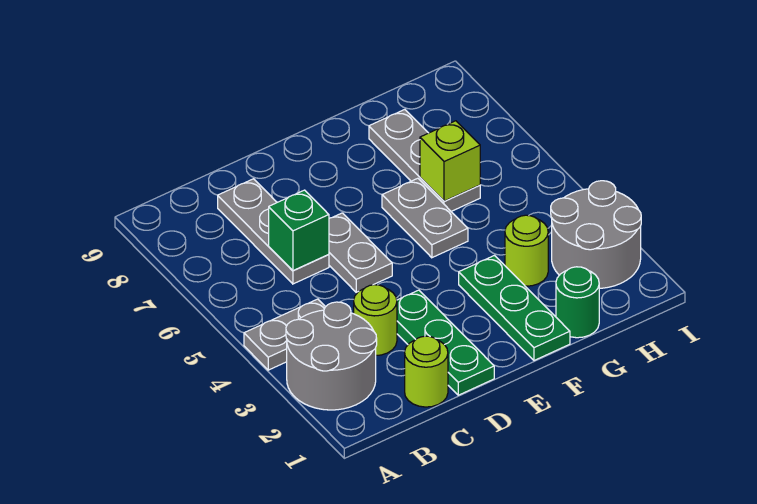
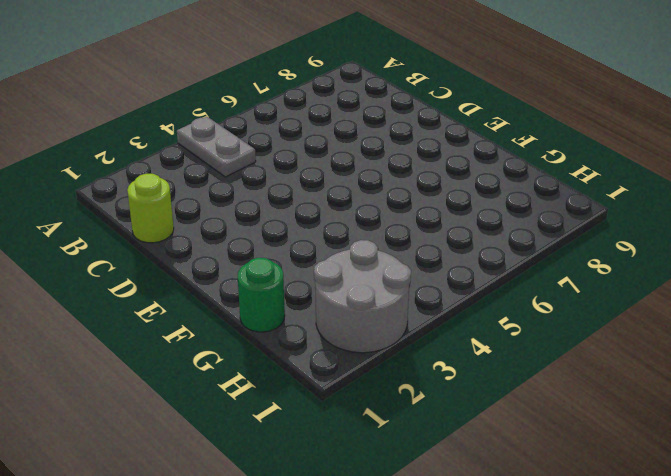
none -> grey 2x2 round brick [286,302,377,410]
none -> lime 1x1 round brick [354,285,397,355]
none -> grey 1x3 plate [218,179,329,284]

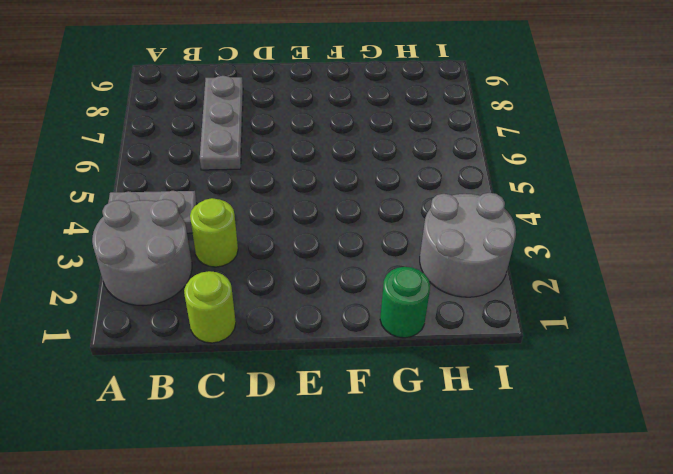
none -> green 1x3 plate [397,290,494,395]
none -> grey 1x2 plate [329,213,392,292]
none -> green 1x3 plate [459,256,570,360]

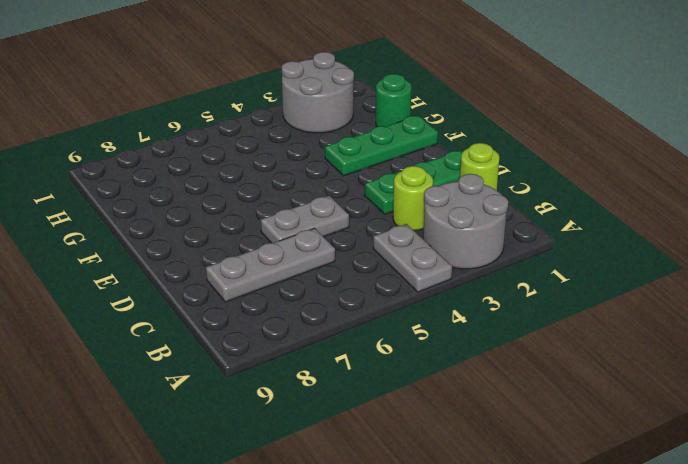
none -> grey 1x2 plate [382,178,468,258]
none -> lime 1x1 round brick [505,215,548,286]
none -> grey 1x3 plate [369,110,480,211]

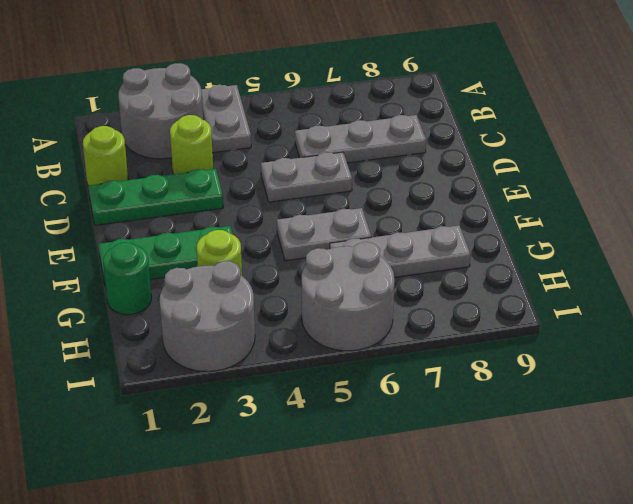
grey 2x2 round brick [302,242,394,351] -> none
none -> green 1x1 brick [269,190,329,270]
none -> lime 1x1 brick [420,121,480,201]

